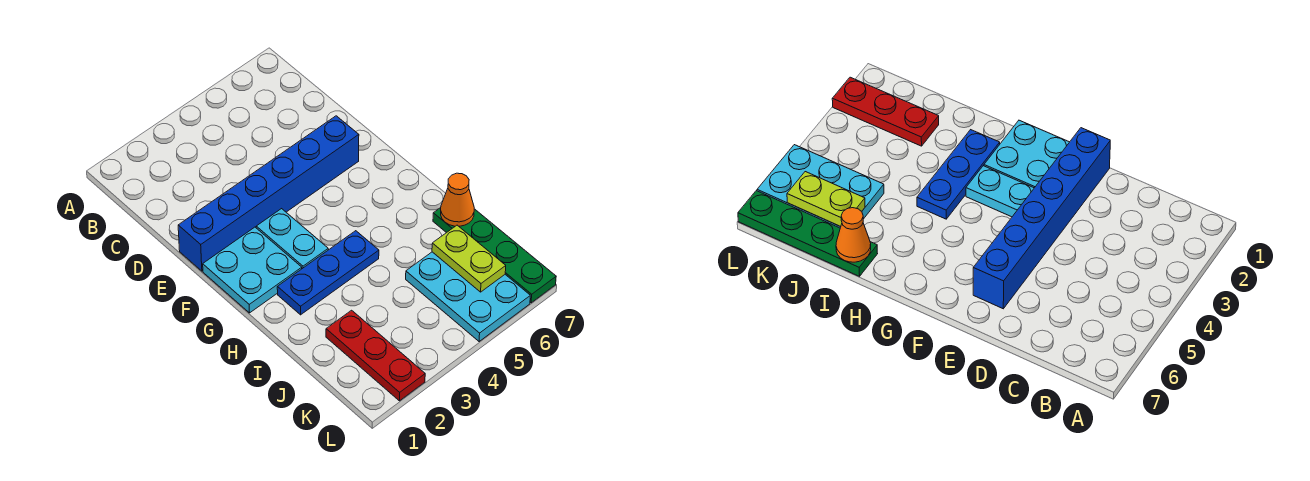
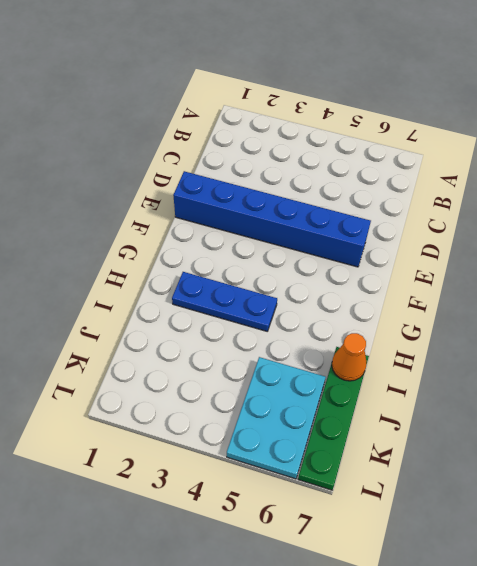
none -> cyan 2x2 plate [203,227,302,313]
none -> cyan 1x2 plate [256,209,328,269]

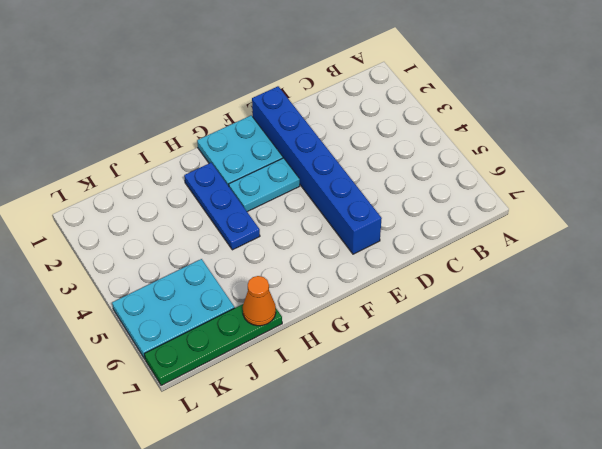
none -> red 1x3 plate [326,310,425,401]
none -> lime 1x2 plate [432,225,506,292]

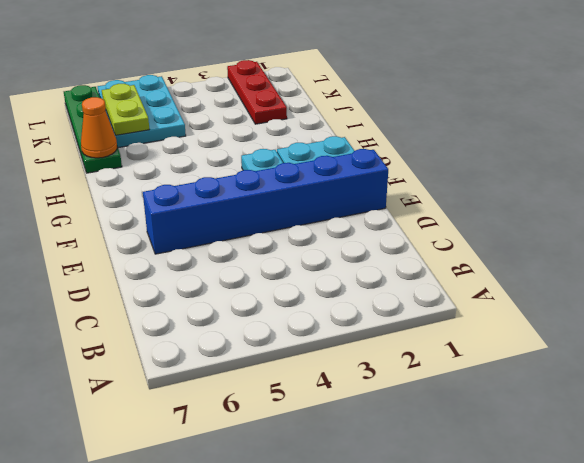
none -> blue 1x3 plate [277,231,379,315]

